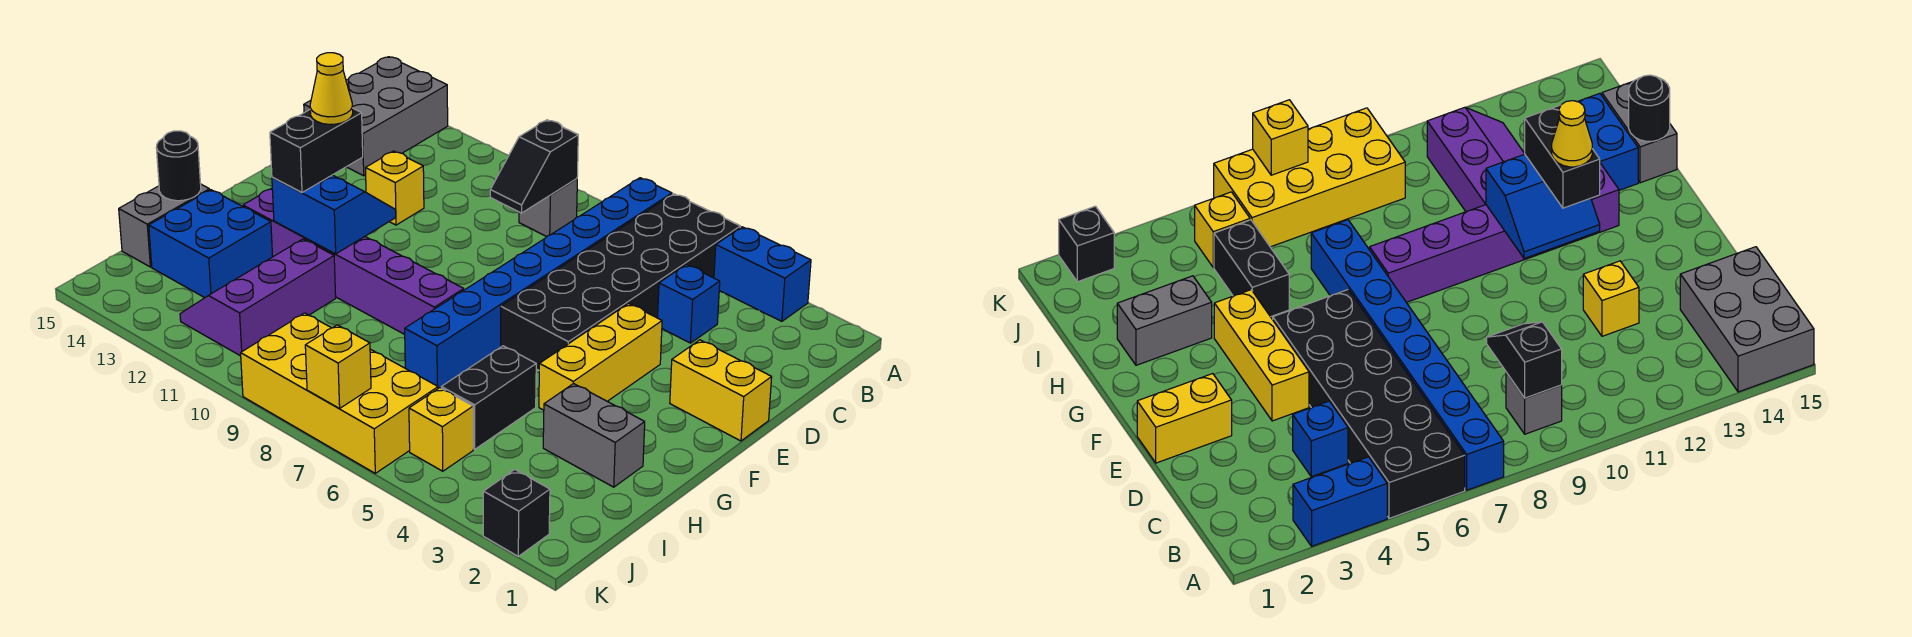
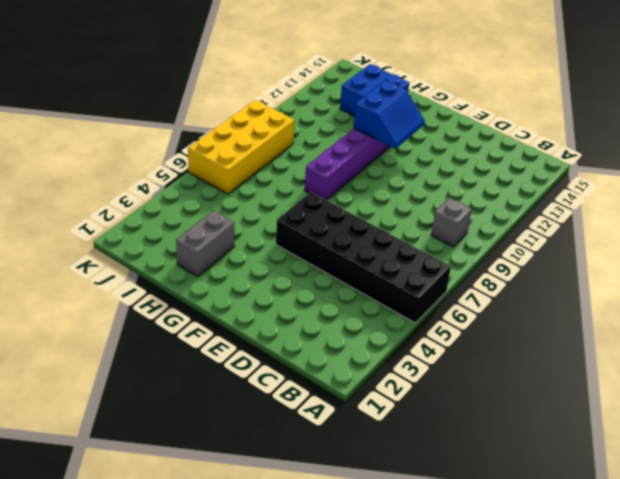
none -> blue 1x2 brick [714,227,811,321]
none -> blue 1x8 brick [405,178,672,388]
none -> grey 2x3 brick [304,57,448,176]

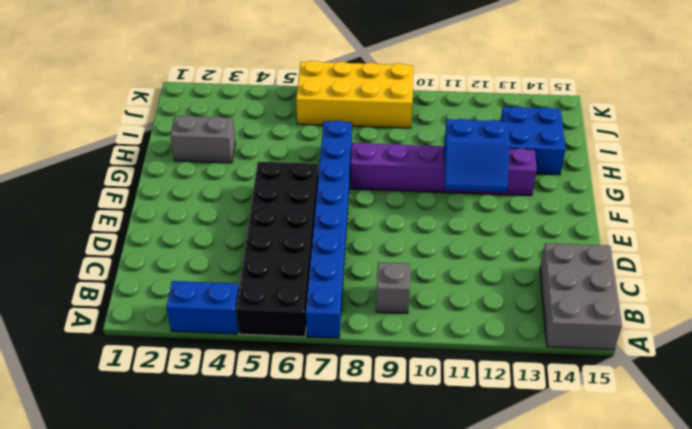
none -> blue 1x1 brick [658,264,720,343]
none -> yellow 1x1 brick [366,151,424,225]
none -> yellow 1x2 brick [670,340,772,441]

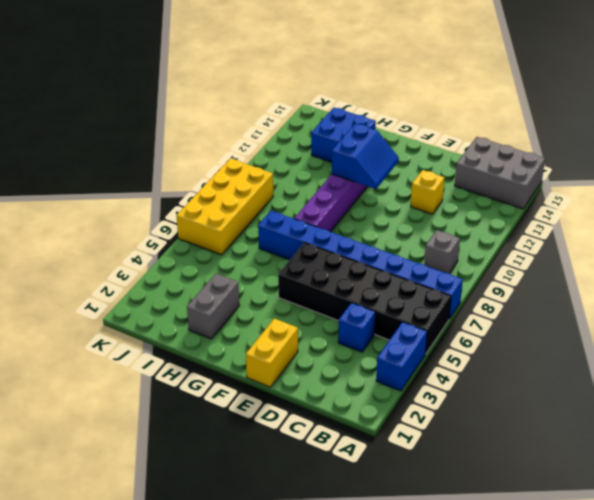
none -> yellow 1x3 brick [539,304,662,410]
none -> black 1x2 brick [441,346,536,449]
none -> purple 2x3 slope [180,239,336,356]

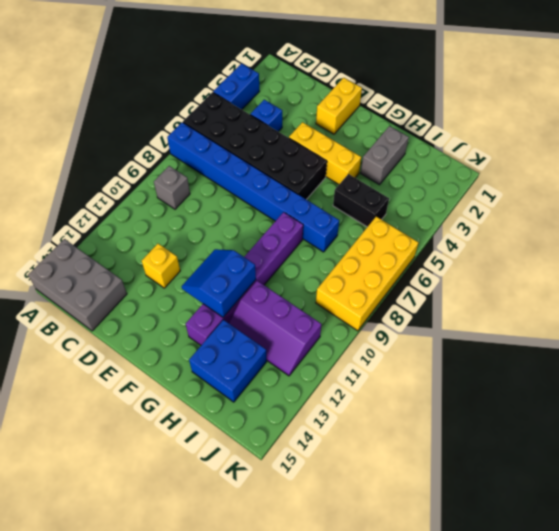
none -> grey 1x2 brick [119,184,210,267]
none -> yellow 1x1 brick [409,388,473,471]
none -> black 1x1 brick [483,469,550,556]

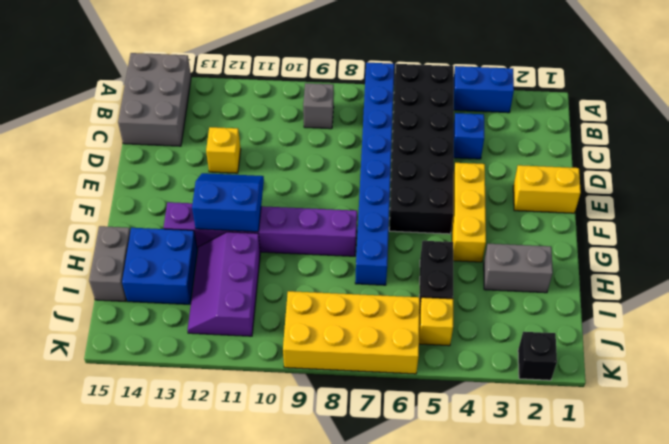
none -> black 1x2 slope [490,120,578,213]
none -> black 1x1 round brick [156,131,201,201]
none -> yellow 1x1 brick [305,325,371,408]

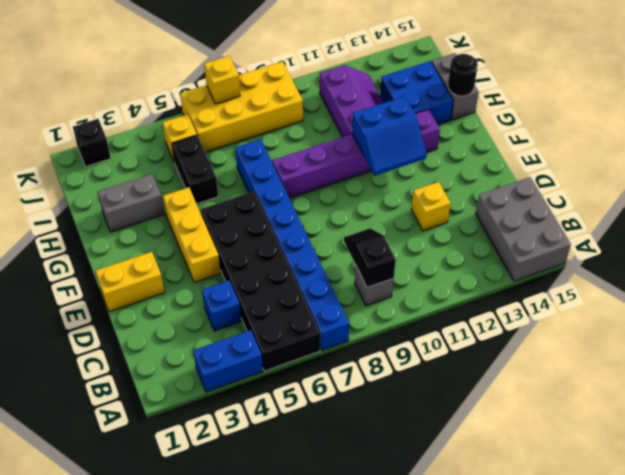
none -> black 1x2 brick [270,108,363,193]
none -> yellow 1x1 cone [310,53,353,124]

